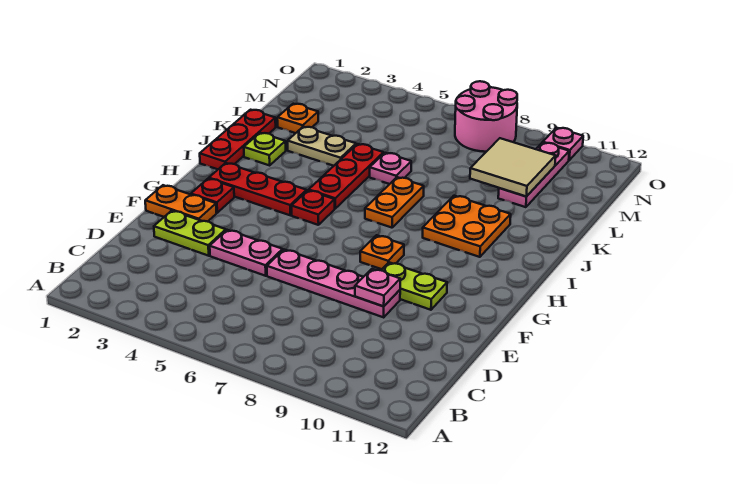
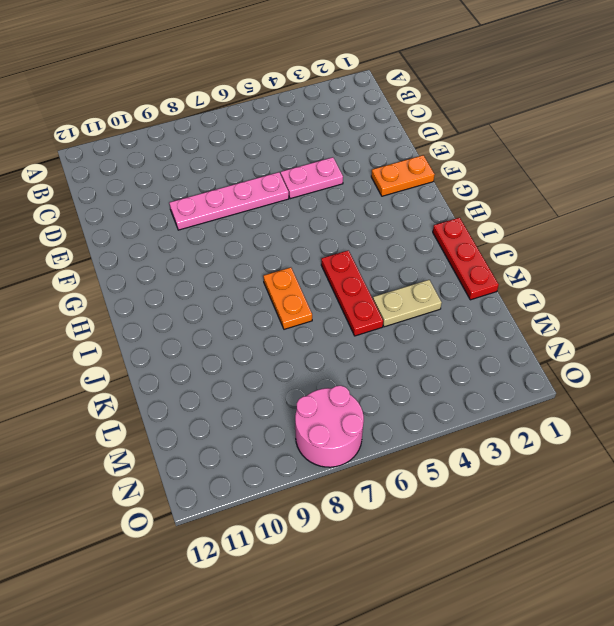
none -> lime 1x2 plate [154,211,226,256]
none -> lime 1x2 plate [381,262,447,310]
none -> red 1x1 plate [191,179,234,213]

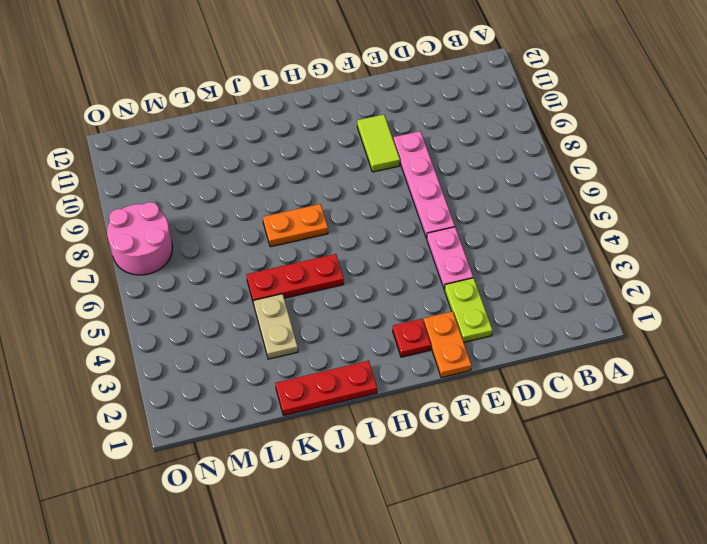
lime 1x2 tile [357,114,400,172] -> lime 1x2 plate [381,262,447,310]
none -> orange 1x1 plate [360,235,404,269]
none -> red 1x3 plate [209,163,307,215]
none -> red 1x1 plate [292,190,335,225]

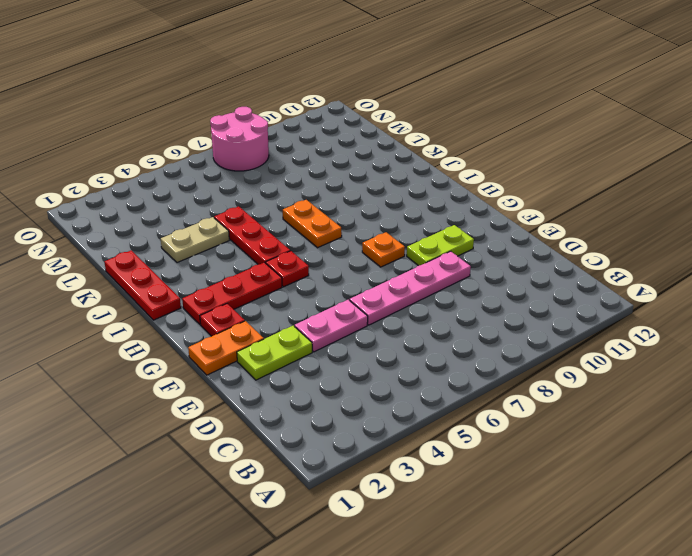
none -> orange 2x2 plate [423,196,511,257]
none -> lime 1x1 plate [244,133,286,165]
none -> pink 1x1 plate [370,153,411,184]

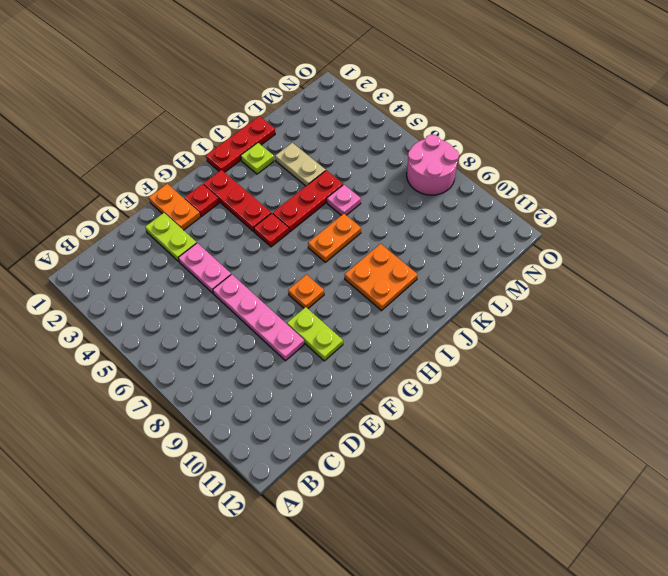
none -> orange 1x1 plate [277,104,318,133]
none -> pink 1x3 plate [498,143,569,207]
none -> pink 1x1 plate [543,128,583,160]

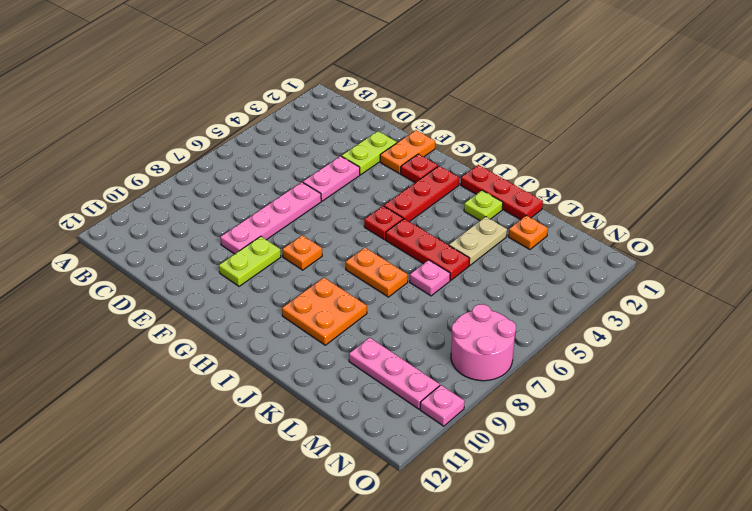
none -> pink 1x1 plate [355,269,400,306]
none -> tan 2x2 tile [470,138,556,197]

